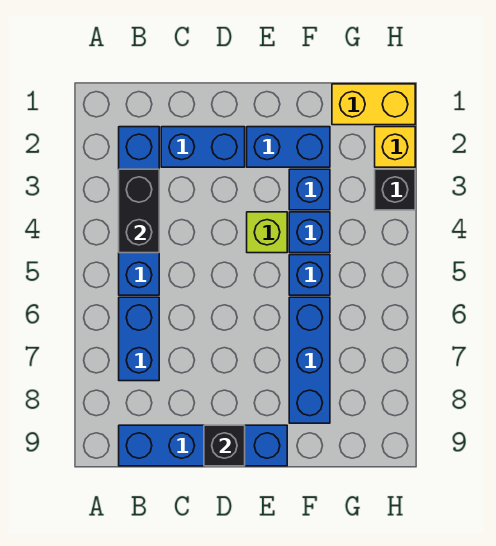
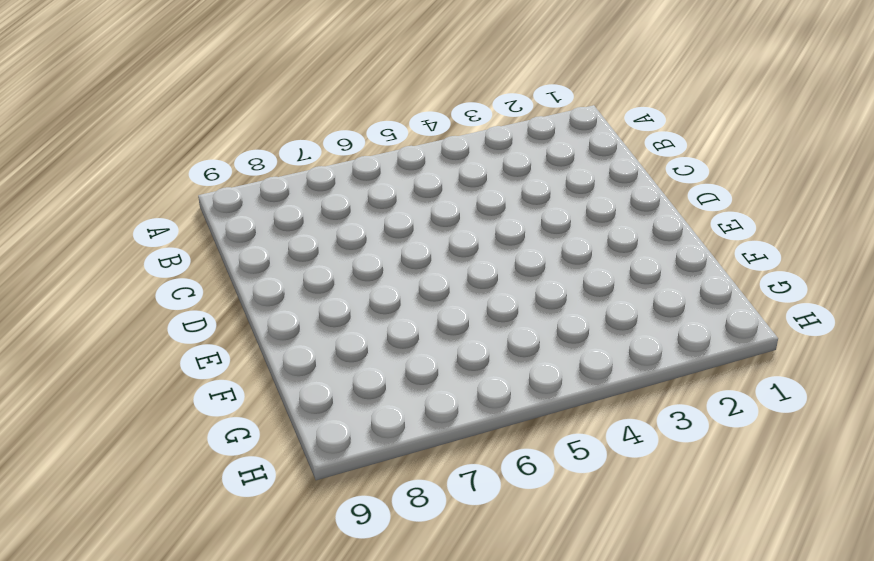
none -> blue 1x4 brick [119,127,159,295]
none -> blue 1x2 brick [119,297,159,381]
none -> blue 1x4 brick [119,425,287,466]

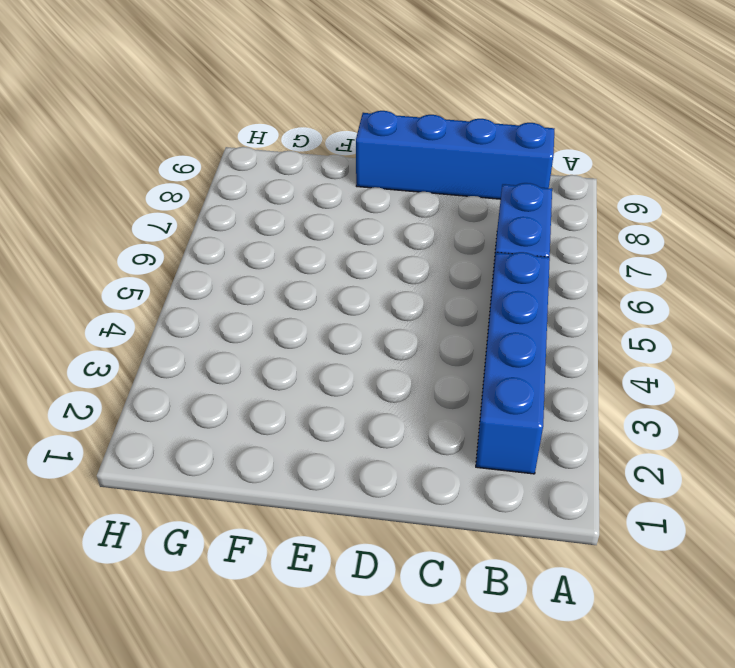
none -> blue 1x2 brick [161,127,245,167]
none -> blue 1x2 brick [247,127,330,167]
none -> lime 1x1 brick [247,212,287,253]

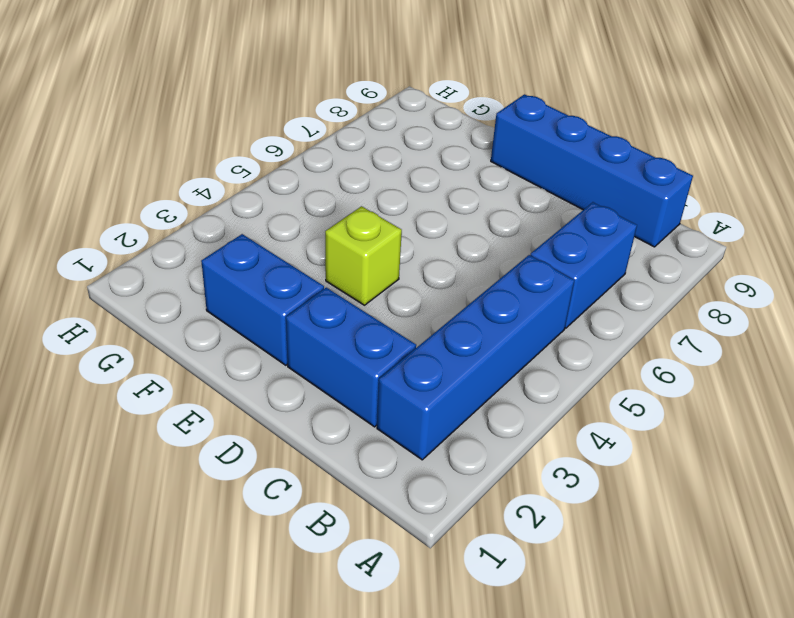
none -> blue 1x1 brick [289,169,330,210]
none -> blue 1x1 brick [289,212,330,253]
none -> blue 1x1 brick [289,255,330,295]

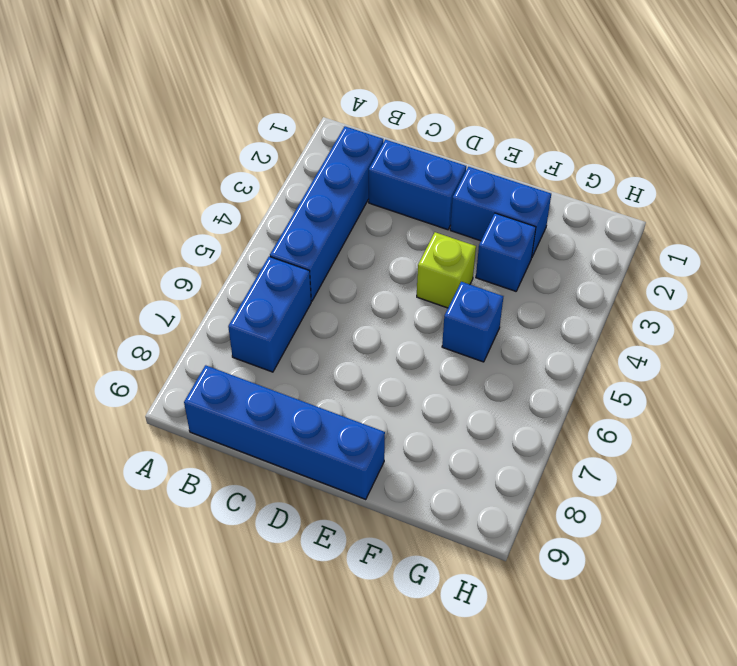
none -> blue 1x1 brick [289,212,330,253]
none -> blue 1x3 brick [289,297,330,423]
none -> yellow 1x2 brick [332,84,415,125]

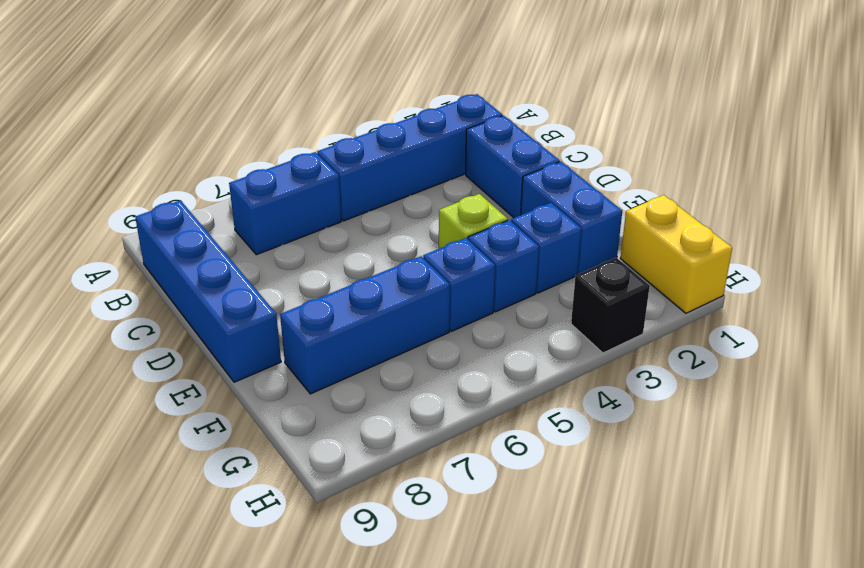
none -> yellow 1x1 brick [375,127,415,167]
none -> black 1x2 brick [119,169,159,253]
none -> black 1x1 brick [204,425,245,466]

